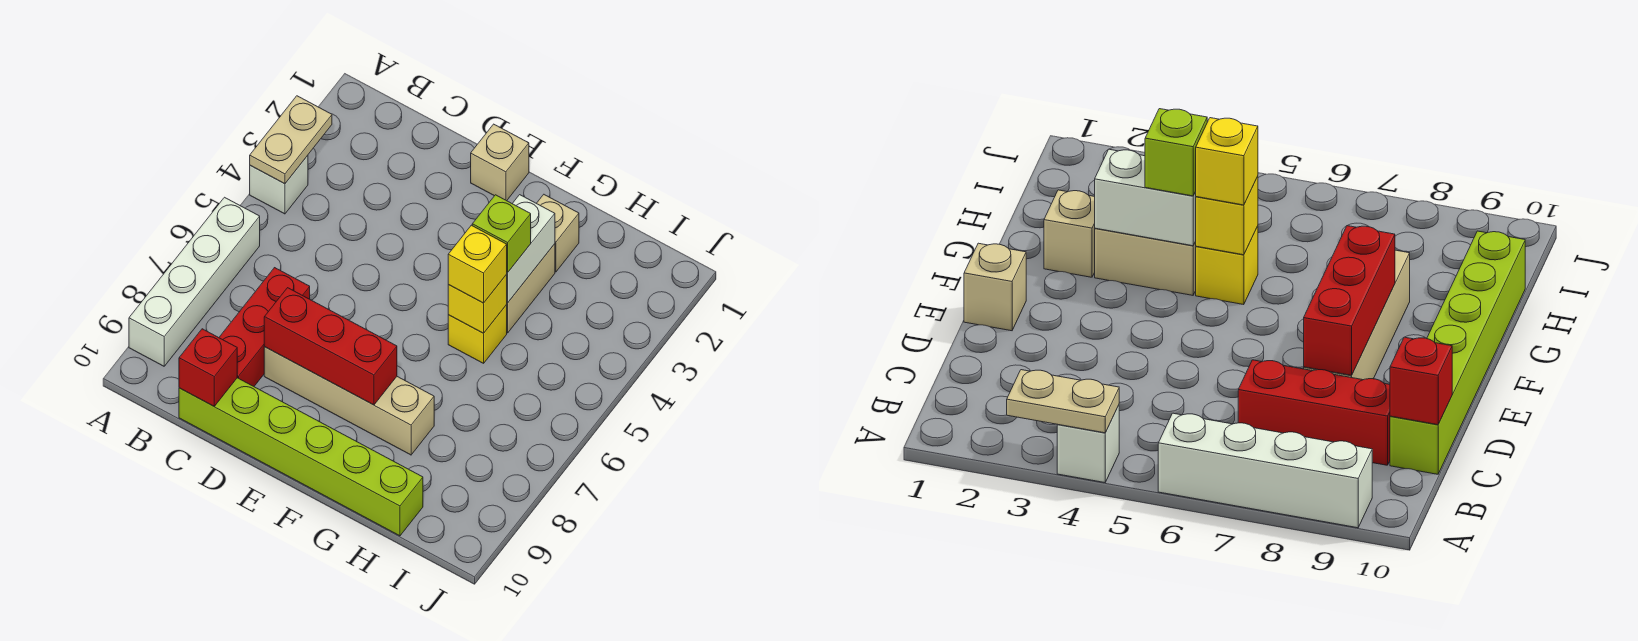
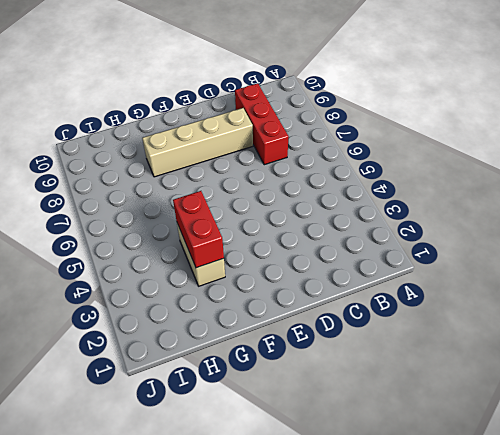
red 1x2 brick [173,191,224,268] -> white 1x2 brick [506,195,555,303]
none -> white 1x1 brick [250,156,308,214]
none -> white 1x4 brick [129,197,260,366]
none -> lime 1x6 brick [179,378,423,536]

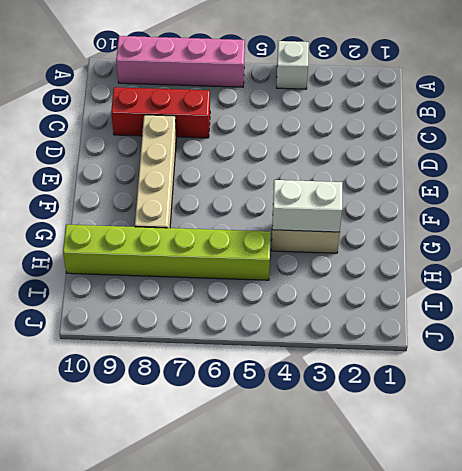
pink 1x4 brick [116,36,245,87] -> white 1x4 brick [129,197,260,366]
lime 1x6 brick [63,225,271,280] -> lime 1x6 brick turned to [179,378,423,536]
none -> tan 1x1 brick [471,124,529,201]
none -> tan 1x1 brick [537,195,579,272]
none -> yellow 1x1 brick [448,305,507,363]

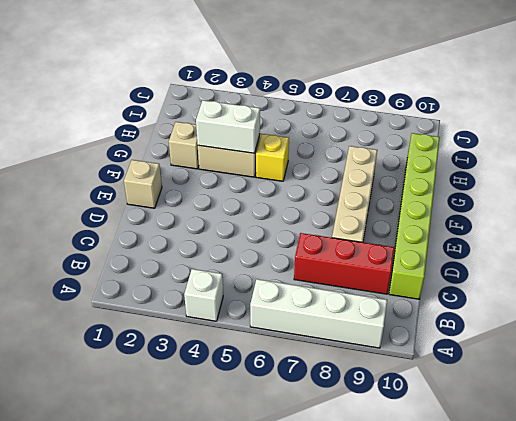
none -> tan 1x2 plate [250,96,332,184]
none -> red 1x1 brick [179,329,237,406]
none -> red 1x3 brick [264,288,397,405]

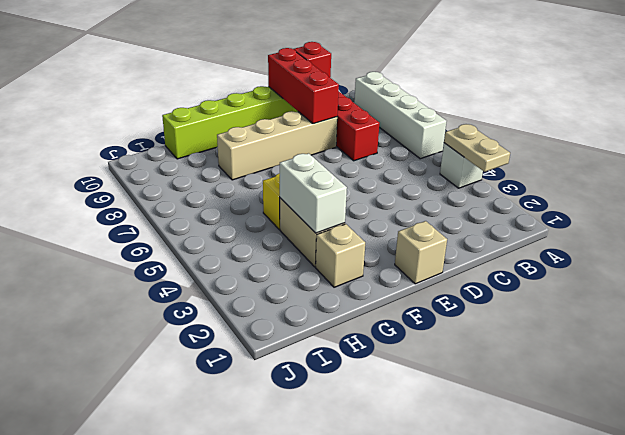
red 1x3 brick [268,48,339,124] -> red 1x3 brick turned to [264,288,397,405]
none -> yellow 1x1 brick [448,275,507,333]
none -> lime 1x1 brick [472,195,531,272]
none -> yellow 1x1 brick [448,225,507,303]

